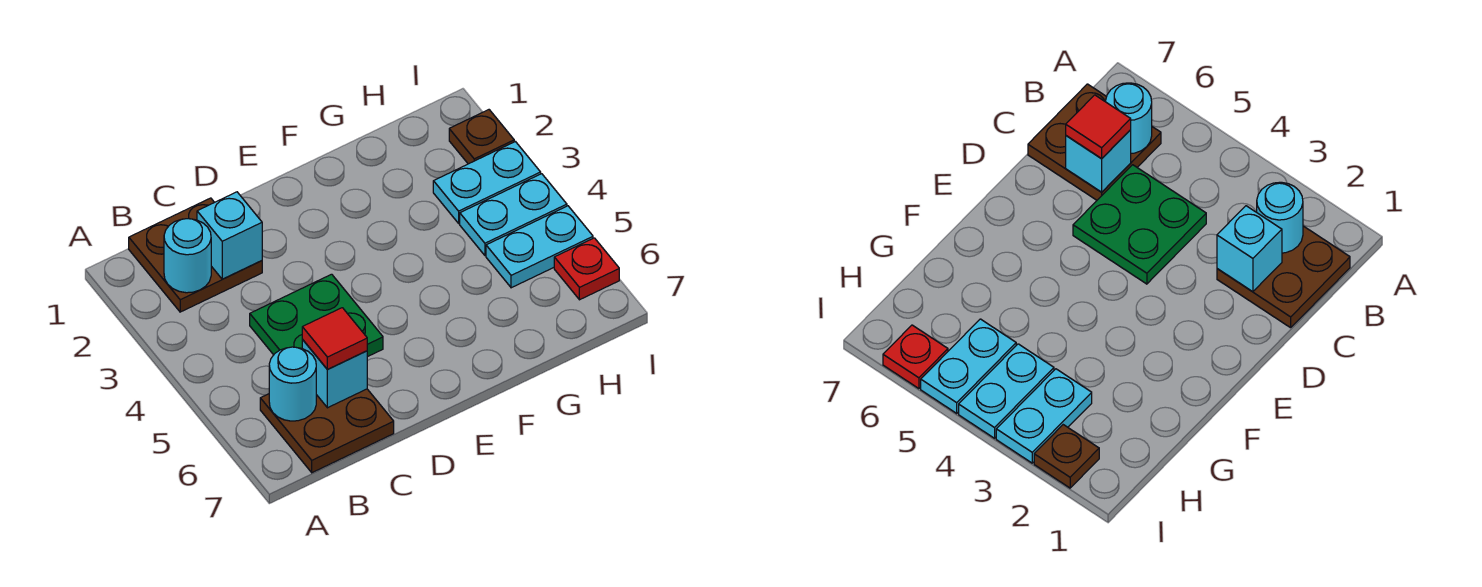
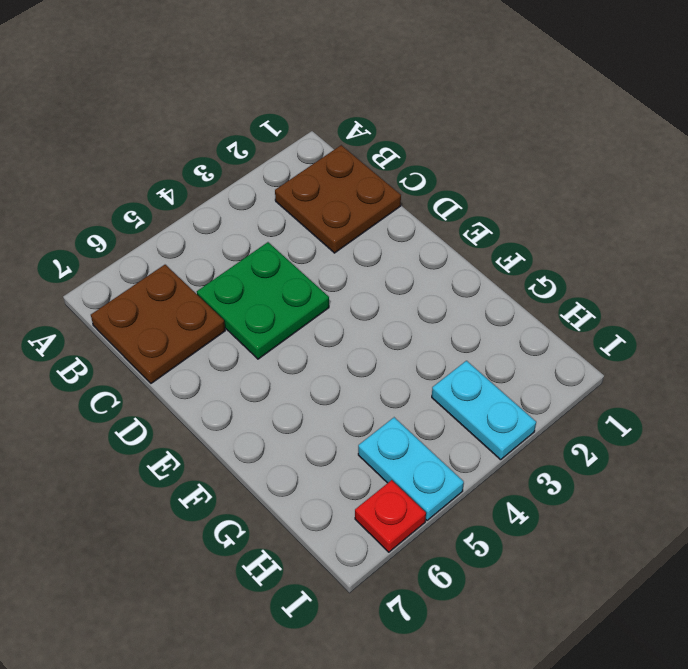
none -> cyan 1x2 plate [460,174,567,255]
none -> brown 1x1 plate [449,110,514,164]
none -> cyan 1x1 round brick [164,219,211,293]

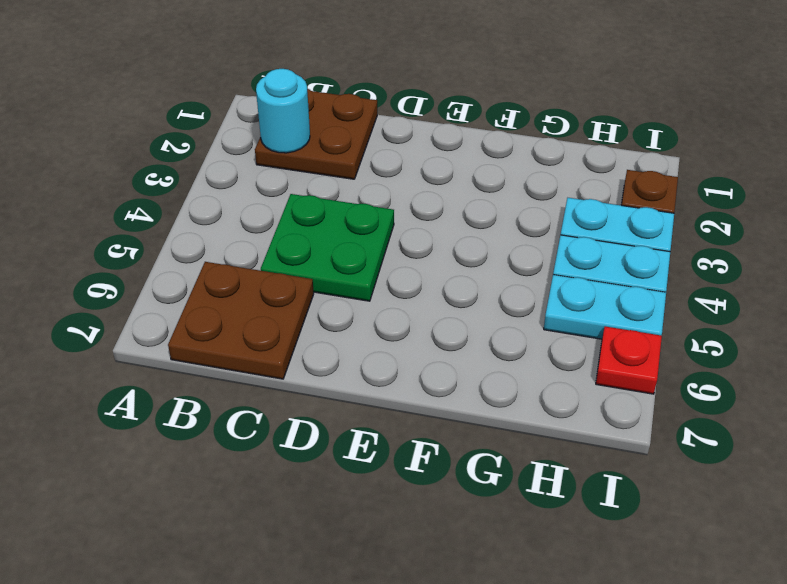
none -> cyan 1x1 round brick [269,347,316,421]
none -> cyan 1x1 brick [197,192,262,279]
none -> cyan 1x1 brick [302,340,367,408]

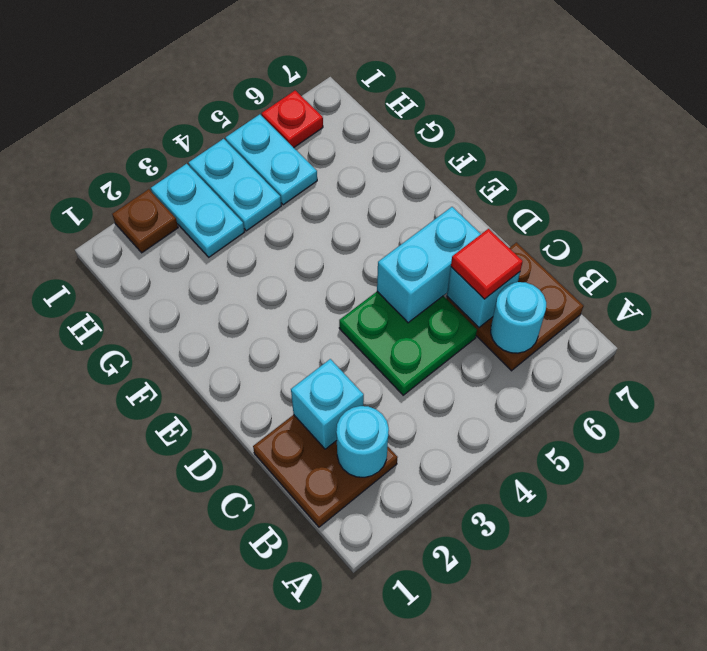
cyan 1x2 brick [377,207,481,323] -> none

